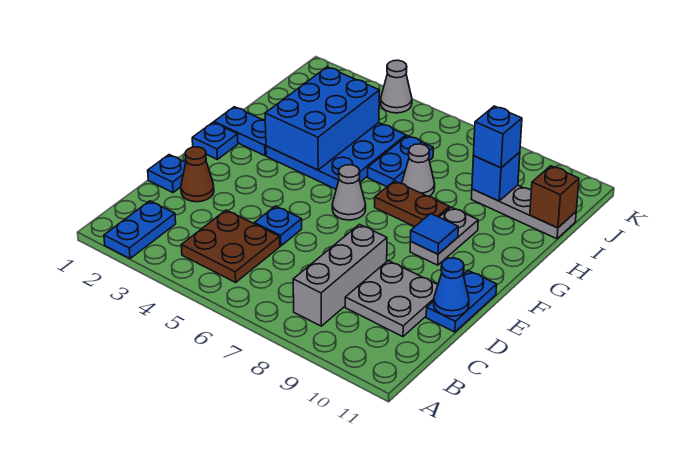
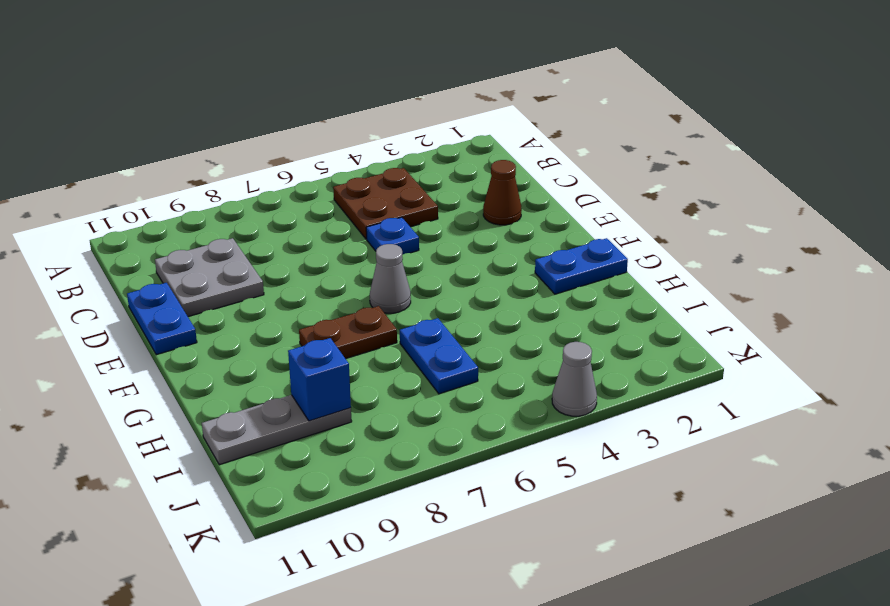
none -> blue 1x2 plate [104,201,176,259]
none -> grey 1x3 brick [293,224,387,326]
none -> blue 1x1 plate [148,155,186,193]

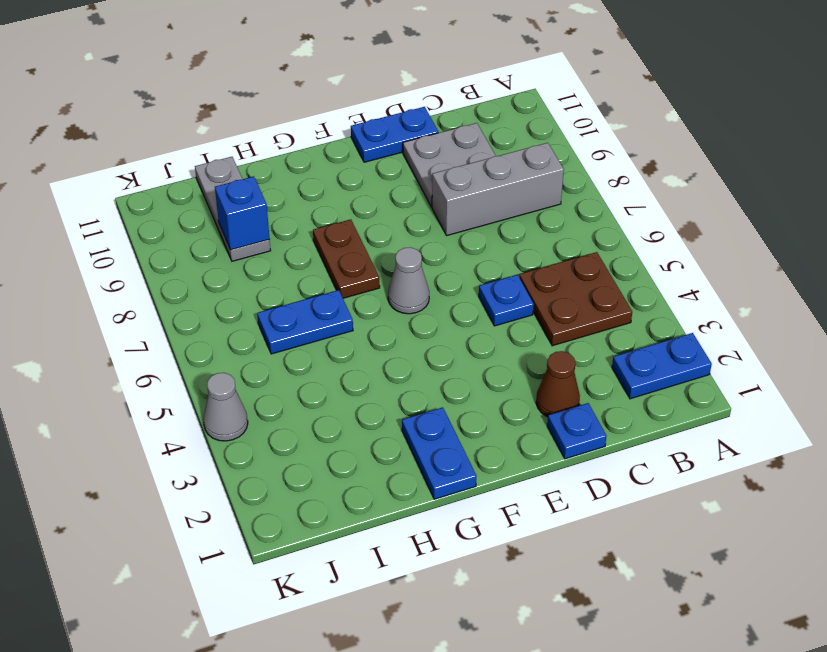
none -> blue 1x1 plate [192,123,238,159]
none -> grey 1x2 plate [410,207,478,265]
none -> blue 3x3 plate [266,123,406,189]

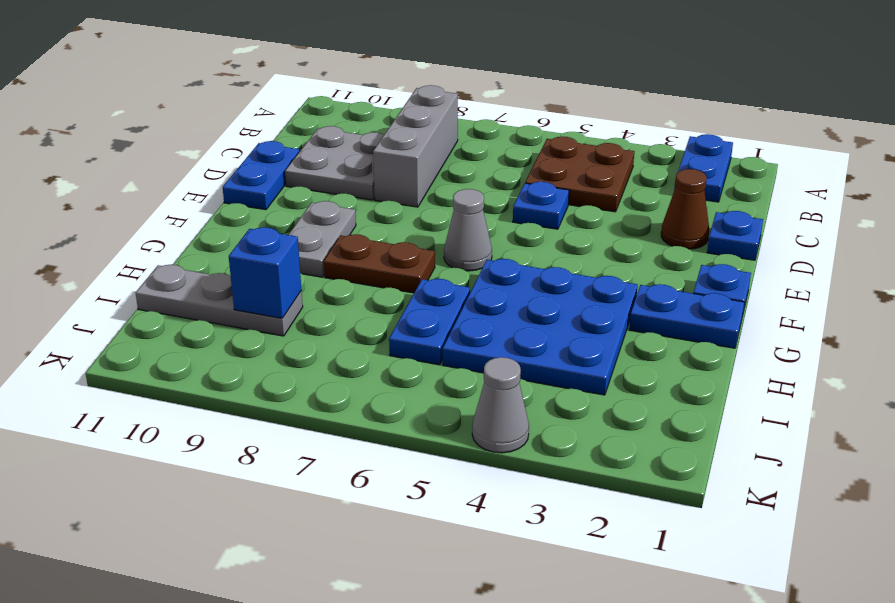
none -> grey 1x1 cone [402,144,435,196]
none -> blue 1x1 cone [434,258,469,316]
none -> blue 1x1 tile [410,214,458,254]

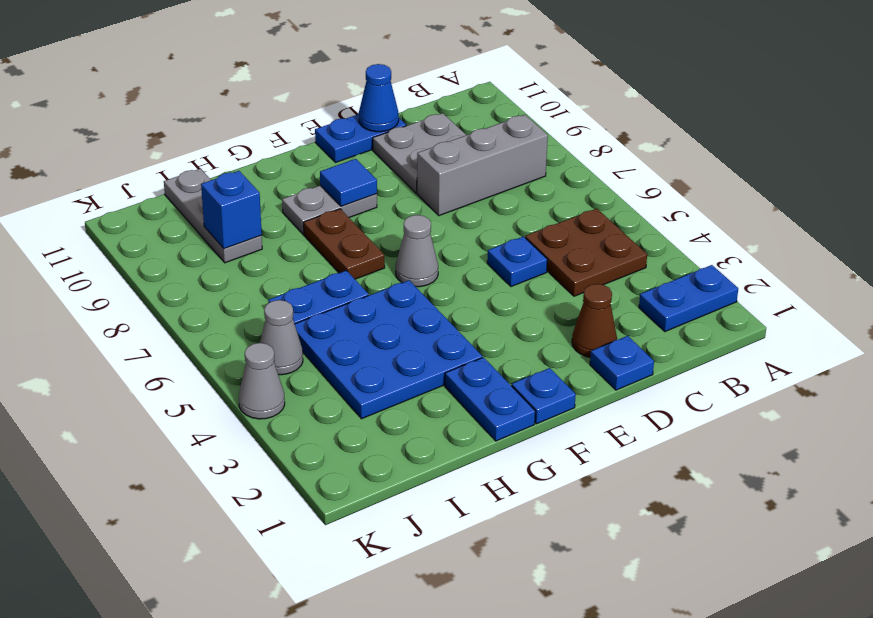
grey 1x1 cone [260,300,303,375] -> grey 1x1 cone moved to [402,144,435,196]
none -> blue 2x3 brick [265,67,379,170]
none -> brown 1x1 brick [530,166,579,228]
none -> blue 1x1 brick [473,106,522,168]

